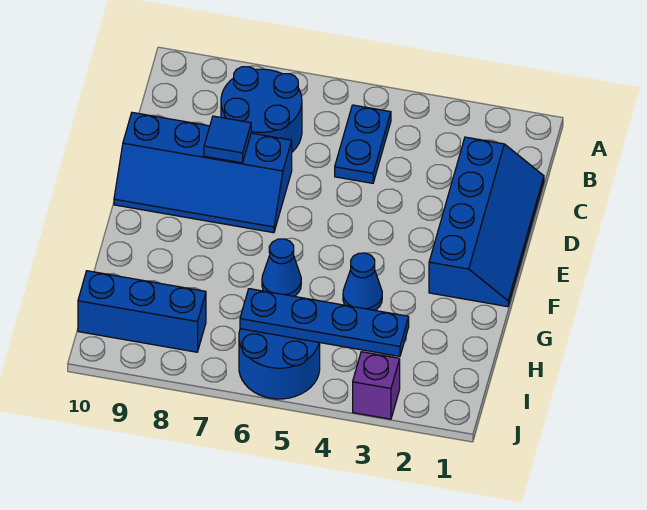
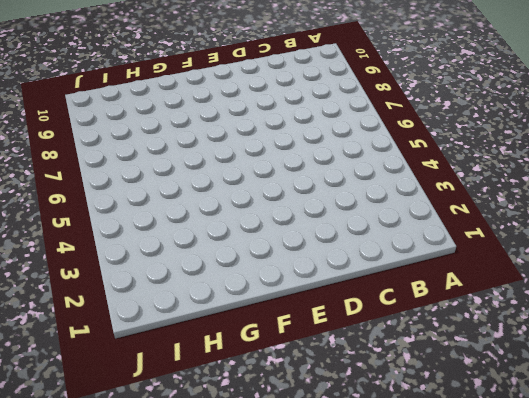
none -> blue 1x2 plate [335,105,391,183]
none -> blue 2x2 round brick [221,67,302,152]

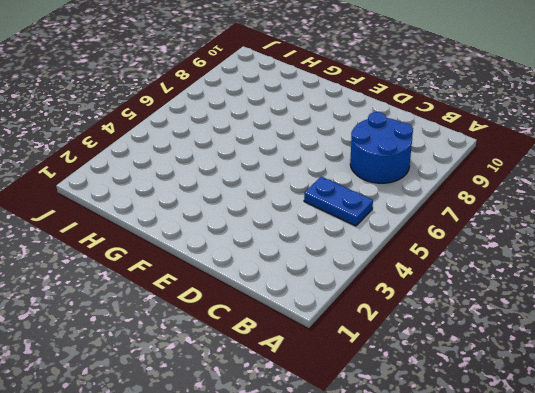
none -> blue 2x4 slope [429,137,544,307]
none -> blue 2x4 slope [114,112,292,233]

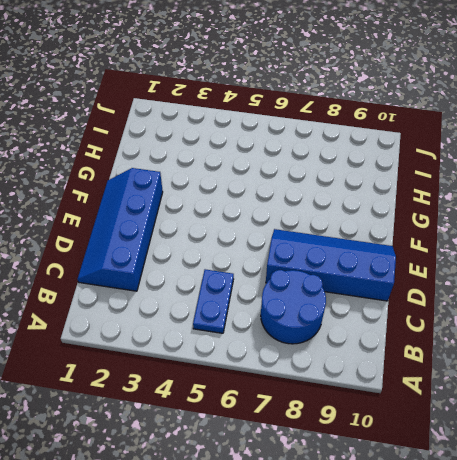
none -> blue 1x1 cone [343,253,382,311]
none -> blue 1x1 cone [262,239,301,296]

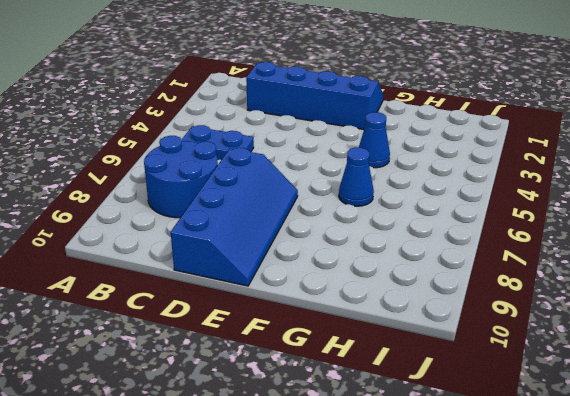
none -> blue 2x2 round brick [239,329,320,399]
none -> blue 1x3 brick [78,271,206,352]

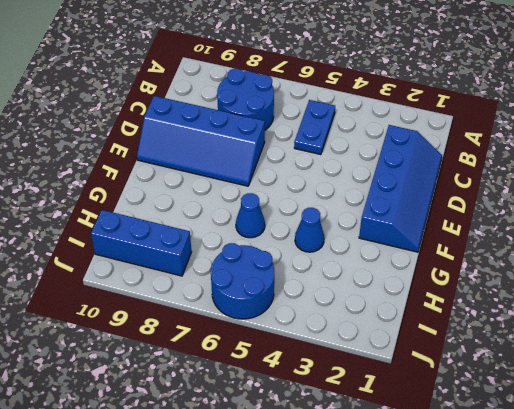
none -> purple 1x1 brick [353,352,400,419]
none -> blue 1x1 tile [204,116,251,163]

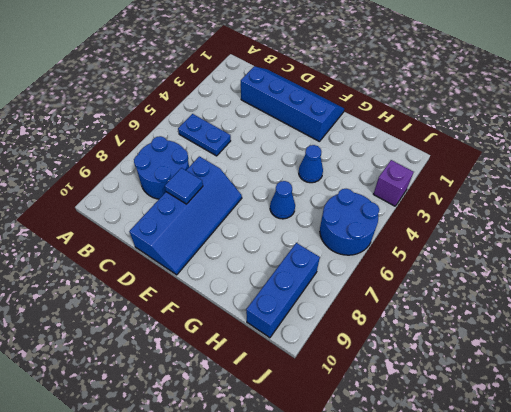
none -> blue 1x4 plate [240,289,409,356]

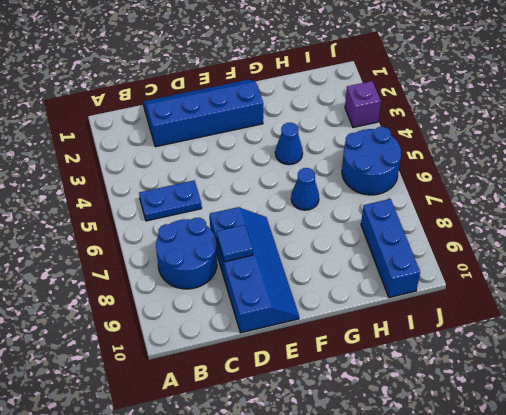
none -> blue 1x4 plate [240,289,409,356]

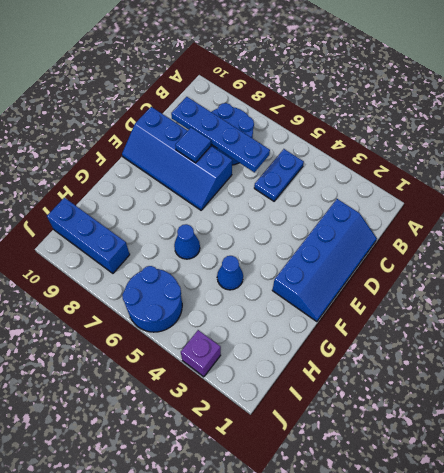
blue 1x4 plate [171,97,270,172] -> blue 1x4 plate moved to [240,289,409,356]

